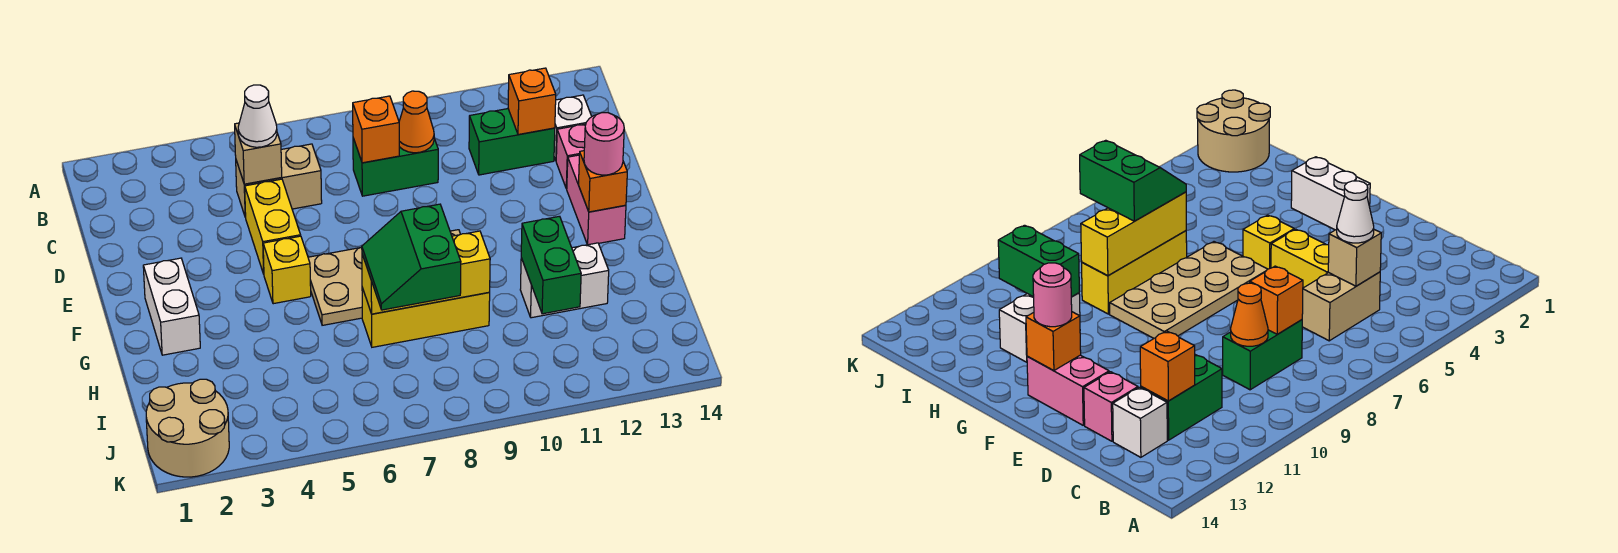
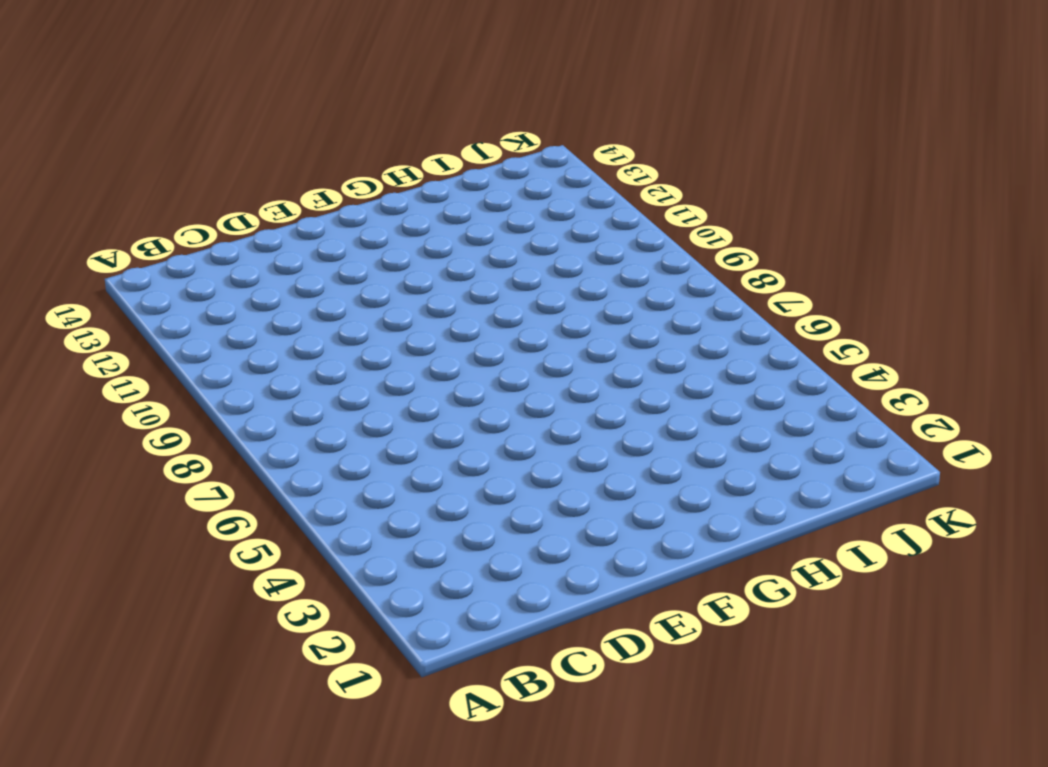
none -> tan 1x2 brick [236,144,322,217]
none -> green 1x2 brick [353,138,438,196]
none -> green 1x2 brick [469,109,555,175]

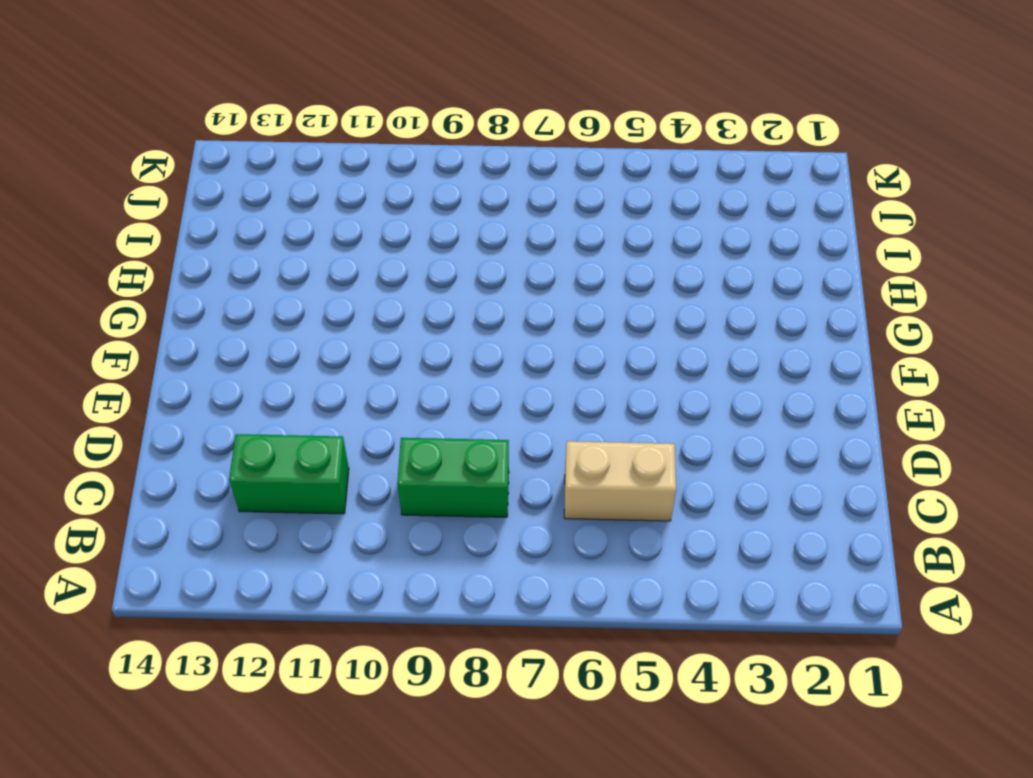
none -> white 1x1 brick [554,95,592,160]
none -> yellow 1x2 brick [245,179,301,274]
none -> pink 1x1 brick [556,124,586,189]

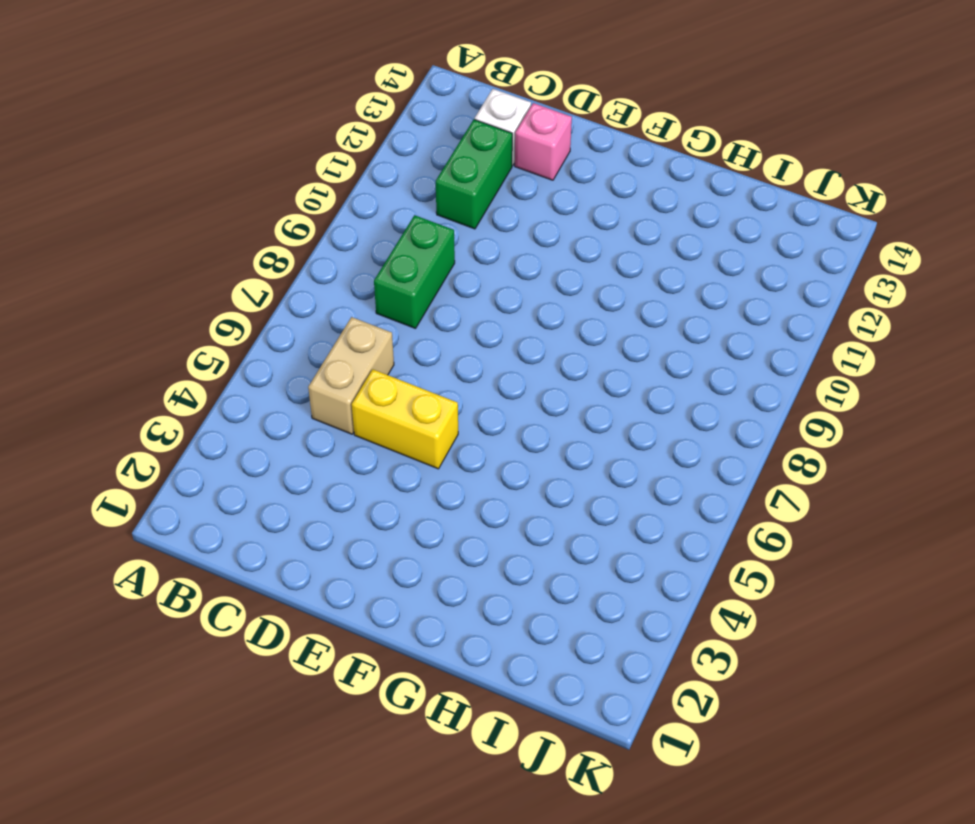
none -> pink 1x2 brick [567,155,626,245]
none -> white 1x2 brick [143,258,200,355]
none -> yellow 1x1 brick [263,236,311,304]

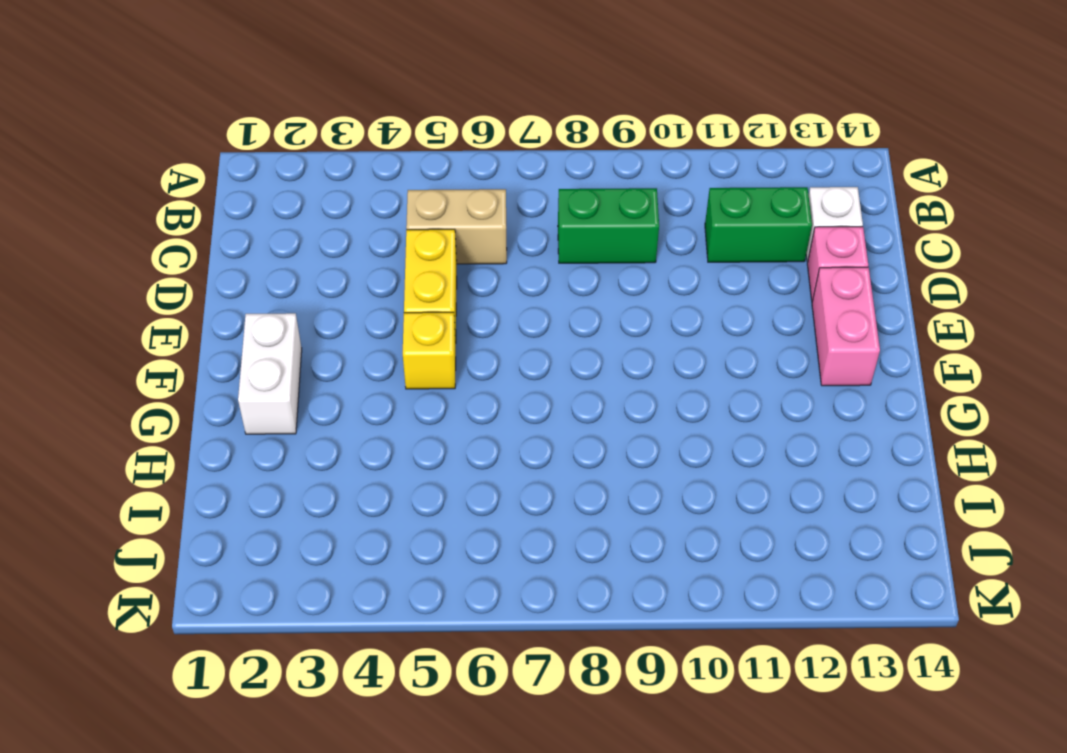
none -> tan 2x4 plate [308,230,460,325]
none -> yellow 1x3 brick [362,288,490,347]
none -> white 1x2 brick [520,243,609,318]

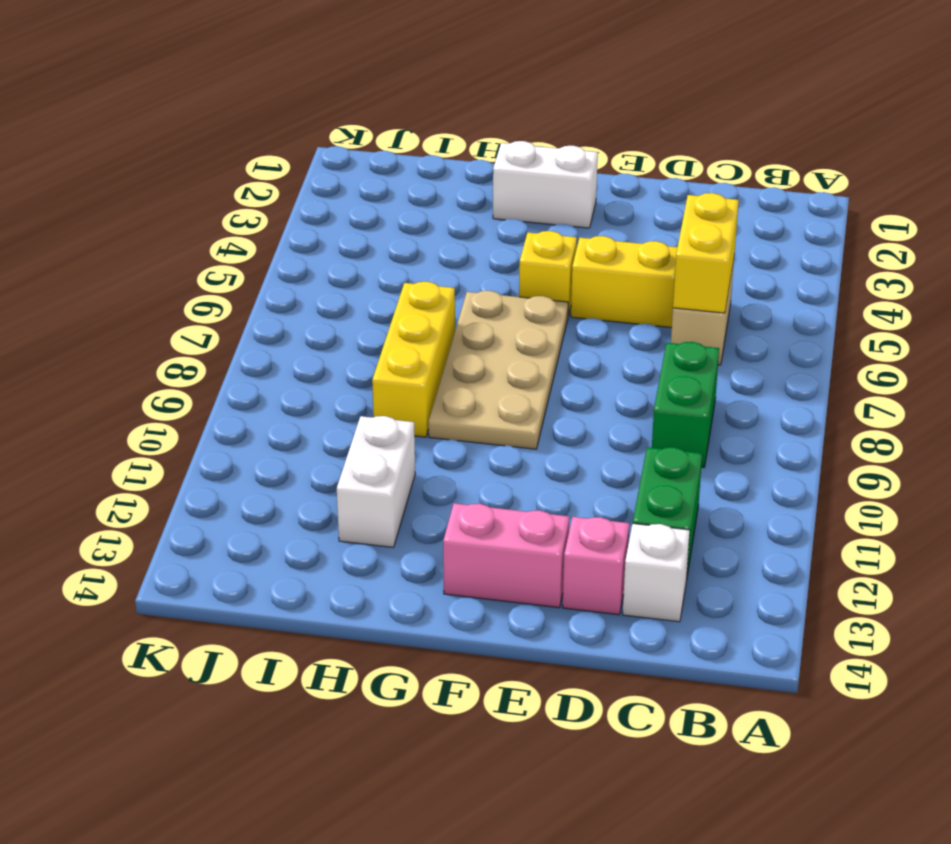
yellow 1x2 brick [673,193,739,313] -> tan 1x1 brick [235,123,282,184]
none -> tan 2x2 round brick [146,379,229,477]
none -> orange 1x1 brick [353,96,399,163]
none -> orange 1x1 cone [399,91,434,153]

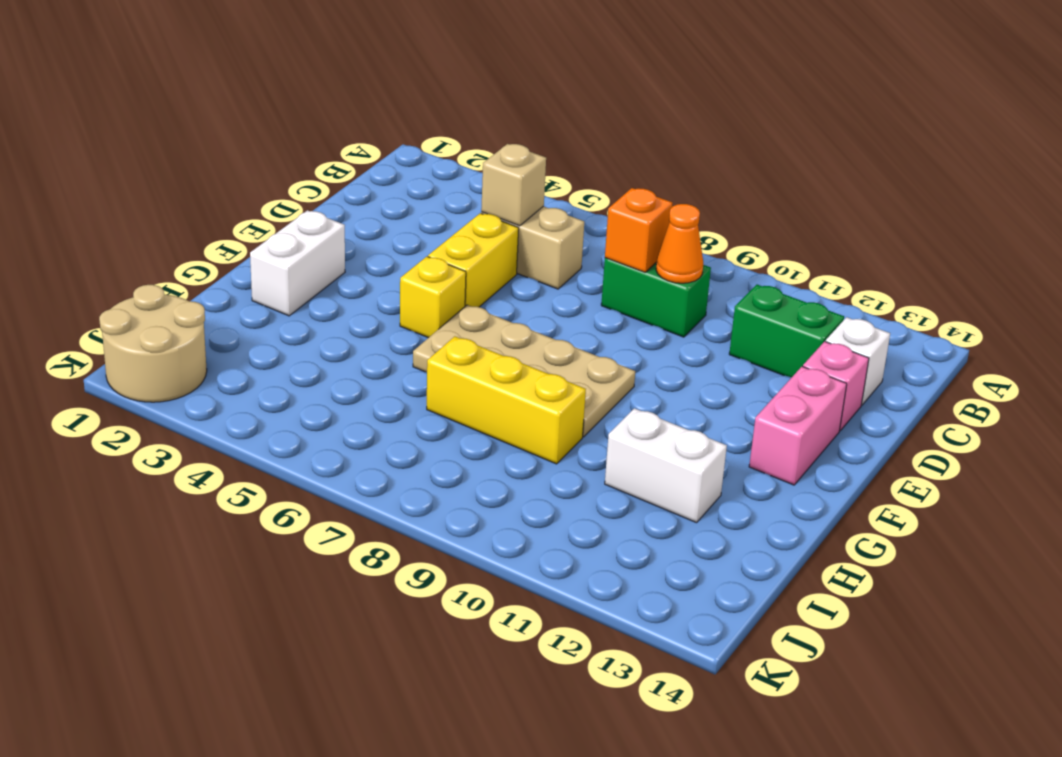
none -> orange 1x1 brick [508,68,556,135]
none -> orange 1x1 brick [578,151,627,212]
none -> yellow 1x3 brick [362,231,490,314]

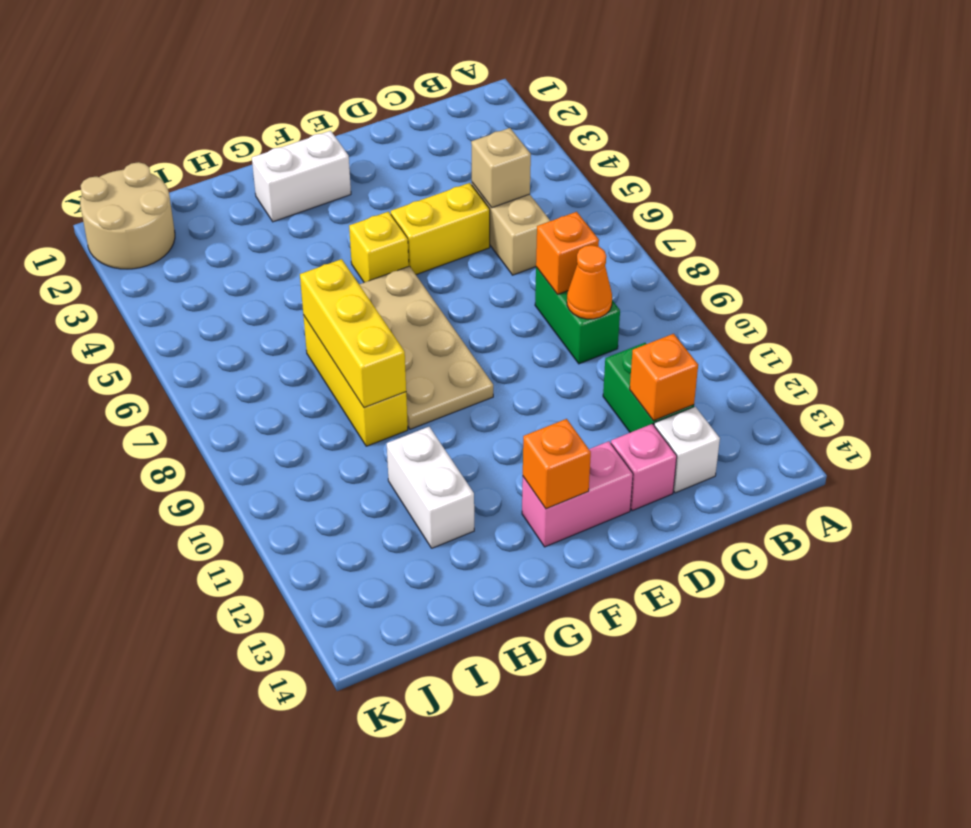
none -> green 1x2 brick [521,216,581,314]
none -> white 1x1 cone [238,85,277,147]
none -> pink 1x1 round brick [584,113,624,175]

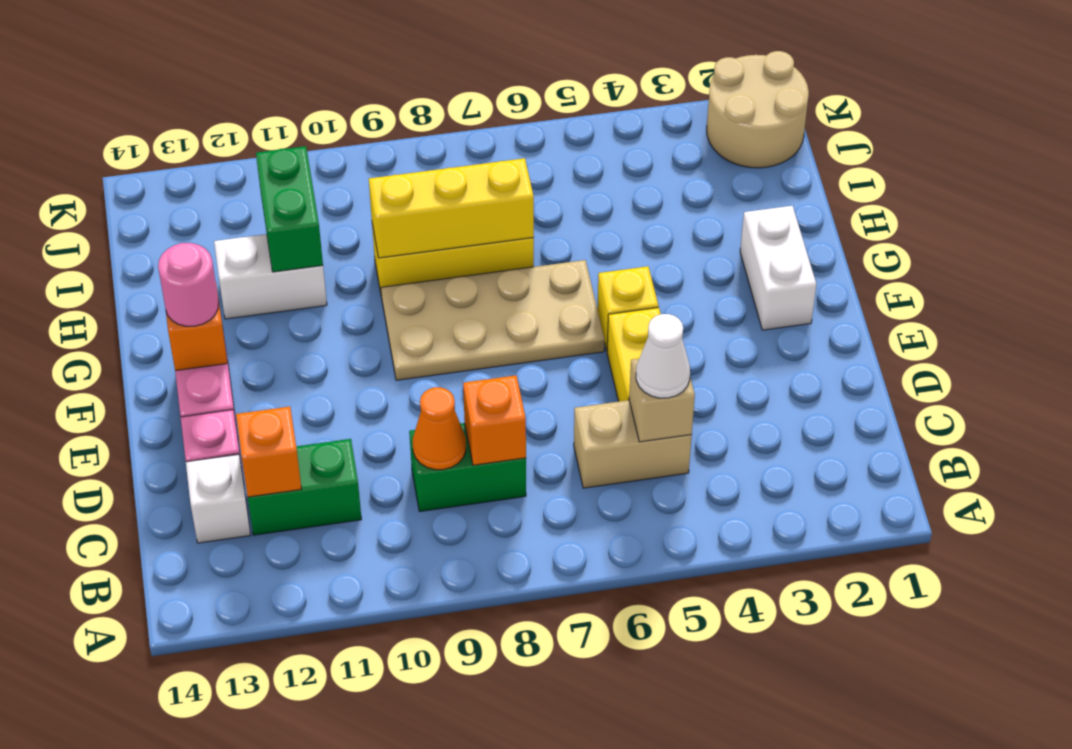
none -> green 2x2 slope [362,204,461,310]

